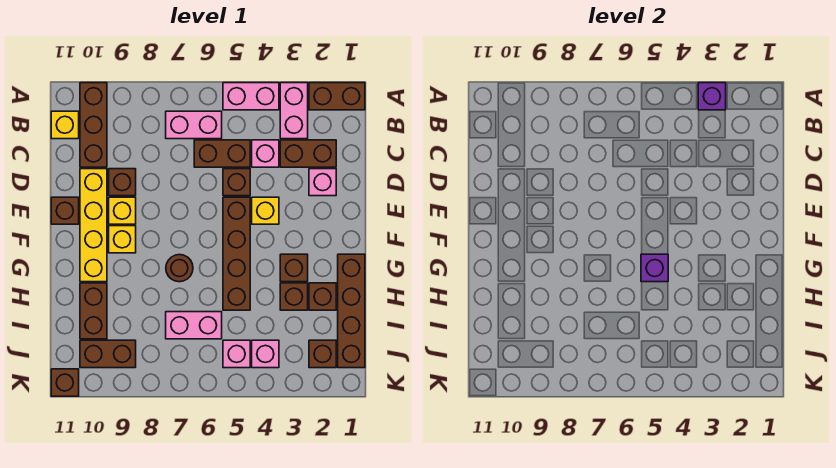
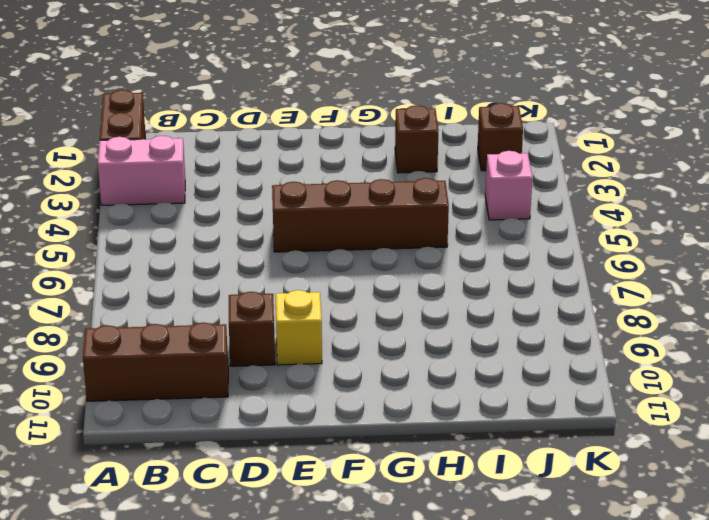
none -> pink 1x2 brick [223,83,279,110]
none -> pink 1x2 brick [166,111,222,139]
none -> yellow 1x1 brick [51,111,79,139]
none -> brown 1x2 brick [280,140,336,167]

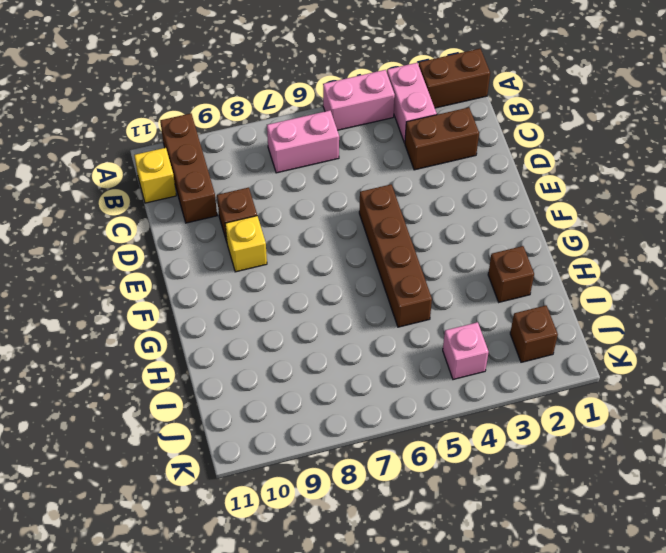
none -> pink 1x1 brick [252,140,279,167]
none -> brown 1x2 brick [194,140,250,167]
none -> pink 1x1 brick [309,169,336,196]
none -> brown 1x1 brick [223,169,250,196]

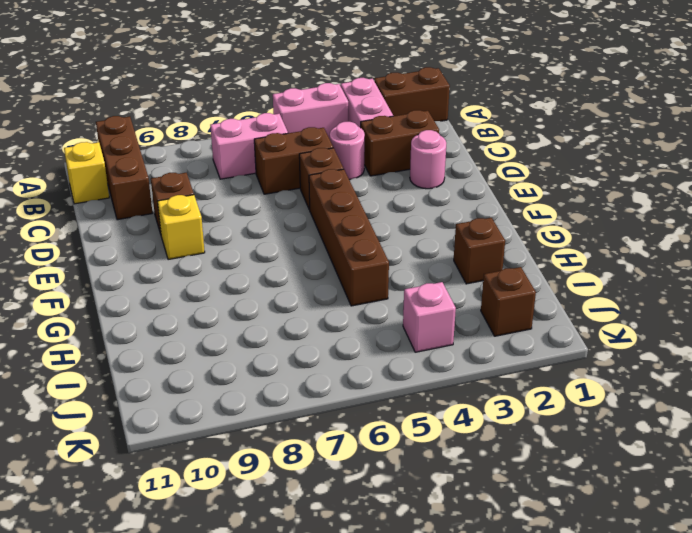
pink 1x1 round brick [330,122,365,180] -> pink 1x1 brick [252,140,279,167]
pink 1x1 round brick [410,130,446,189] -> pink 1x1 brick [309,169,336,196]
none -> yellow 1x4 brick [80,169,107,282]
none -> yellow 1x1 brick [252,197,279,224]
none -> brown 1x1 brick [51,197,79,224]
none -> yellow 1x1 brick [109,226,136,253]

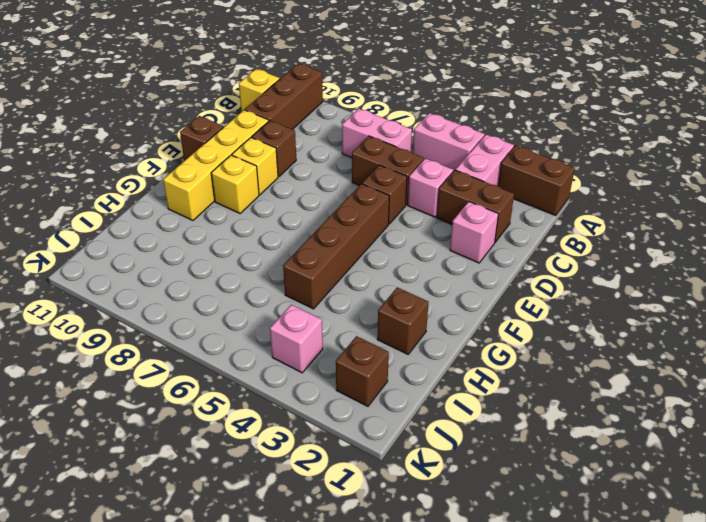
none -> yellow 1x1 brick [252,197,279,224]
none -> brown 1x4 brick [338,254,365,368]
none -> brown 1x1 brick [280,254,308,282]
none -> brown 1x1 round brick [166,255,193,282]

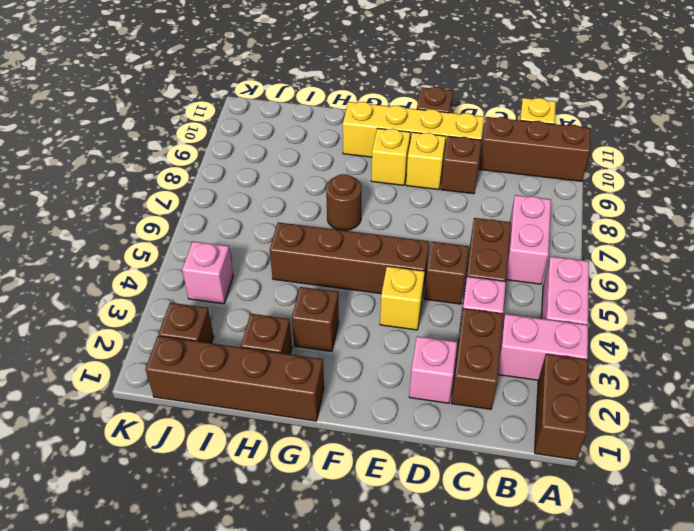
none -> brown 1x1 brick [280,283,308,310]
none -> brown 1x2 brick [80,283,107,339]
none -> pink 1x2 brick [166,312,222,339]
none -> pink 1x1 brick [223,340,250,368]

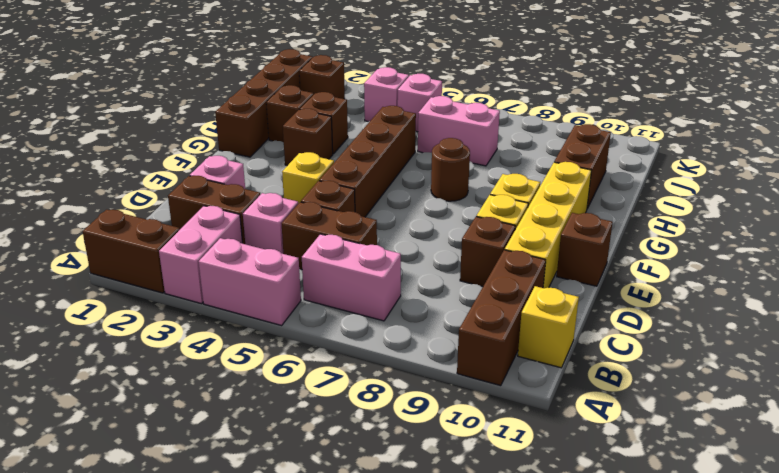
none -> brown 1x2 brick [80,340,136,368]
none -> brown 1x1 brick [51,369,79,396]
none -> purple 1x1 brick [698,83,726,110]
none -> purple 1x1 brick [641,254,668,282]

